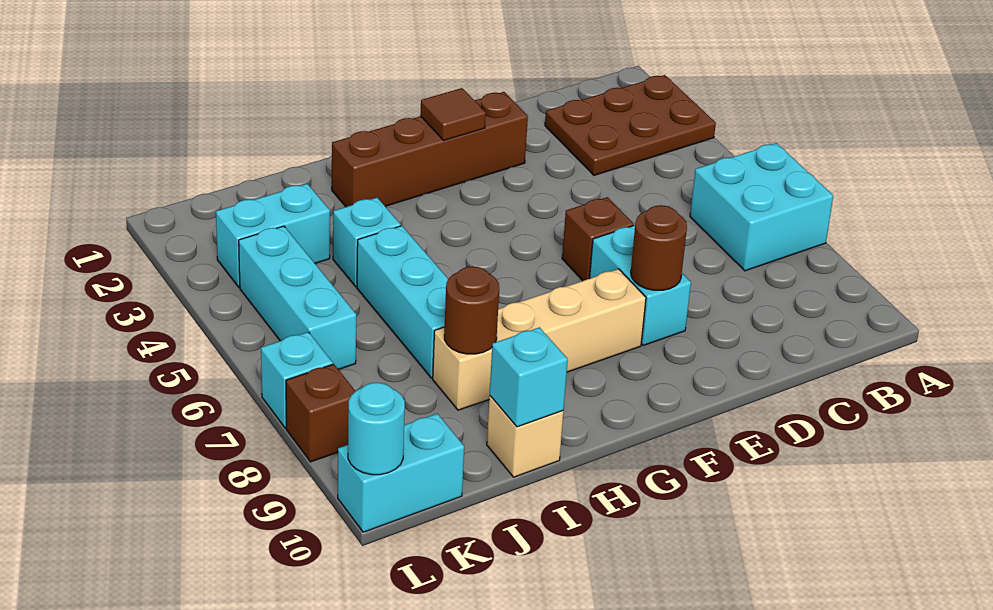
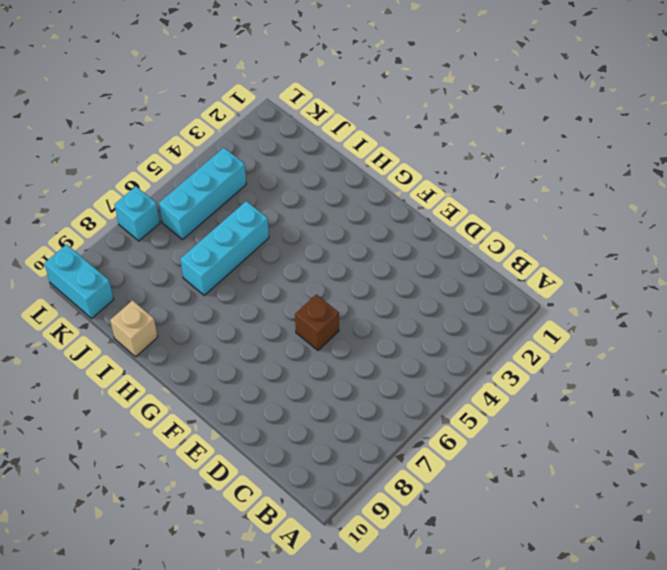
none -> brown 2x3 plate [545,75,716,175]
none -> cyan 2x2 brick [690,143,833,271]
none -> brown 1x4 brick [332,92,528,207]

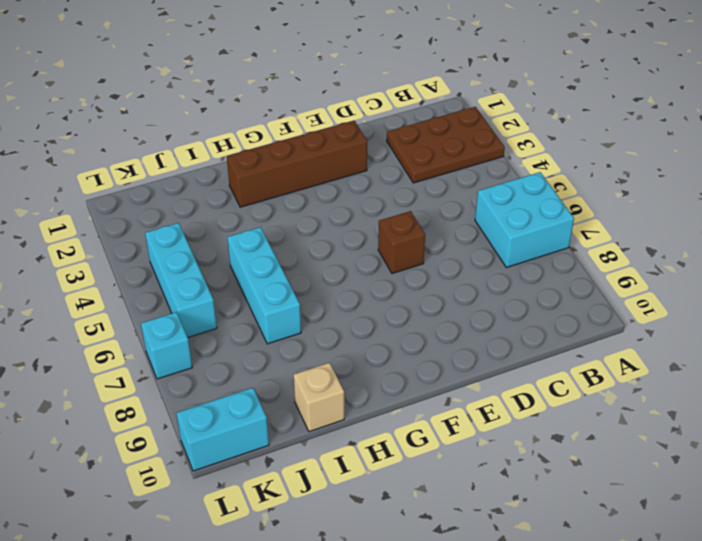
none -> cyan 1x2 brick [590,225,691,346]
none -> tan 1x4 brick [433,269,646,410]
none -> cyan 1x1 brick [333,198,401,287]

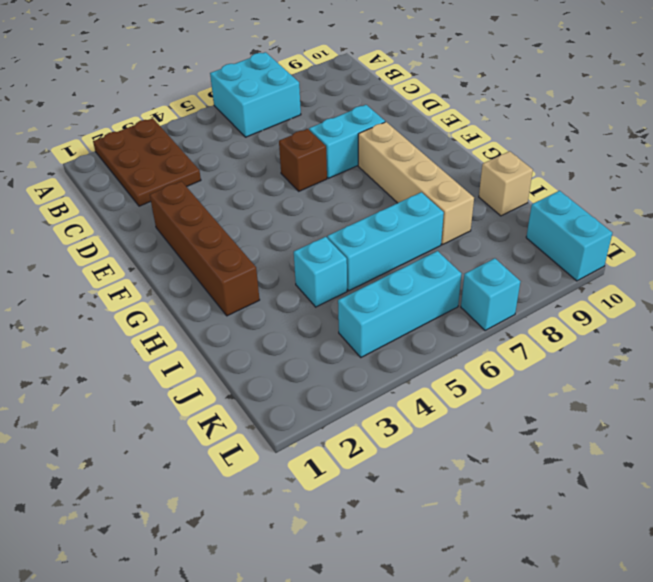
none -> cyan 1x2 brick [216,184,330,287]
none -> brown 1x1 brick [286,364,355,462]
none -> brown 1x1 round brick [631,205,687,290]

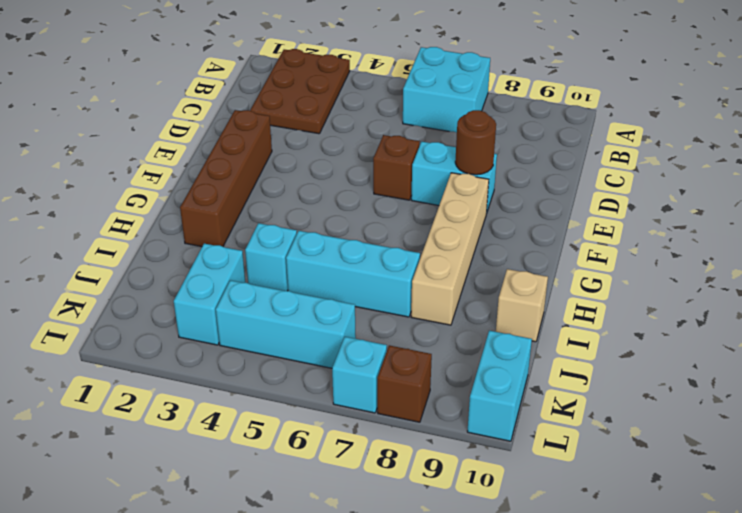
none -> brown 1x1 tile [420,88,486,141]
none -> brown 1x1 round brick [444,266,499,354]
none -> cyan 1x1 brick [490,327,568,427]

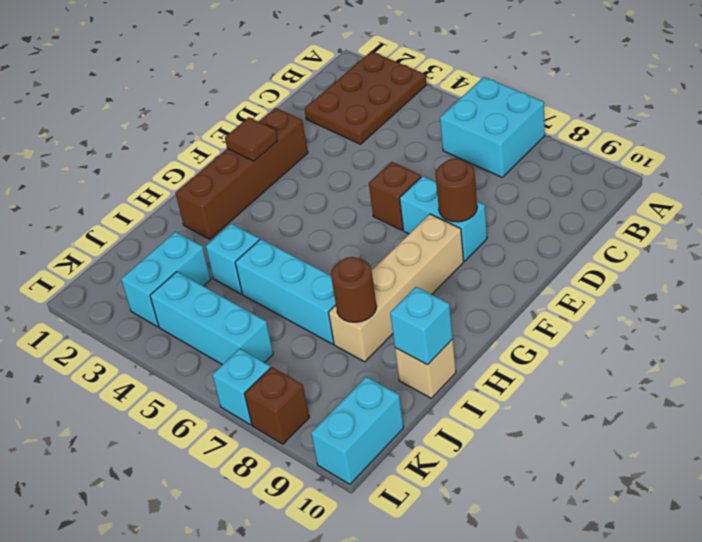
none -> cyan 1x1 round brick [348,383,405,475]

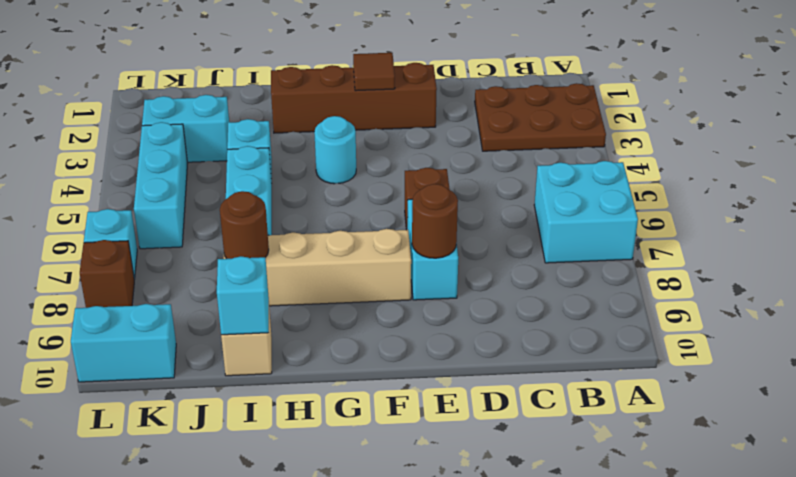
cyan 1x1 round brick [314,116,356,184] -> cyan 1x1 round brick moved to [348,383,405,475]

